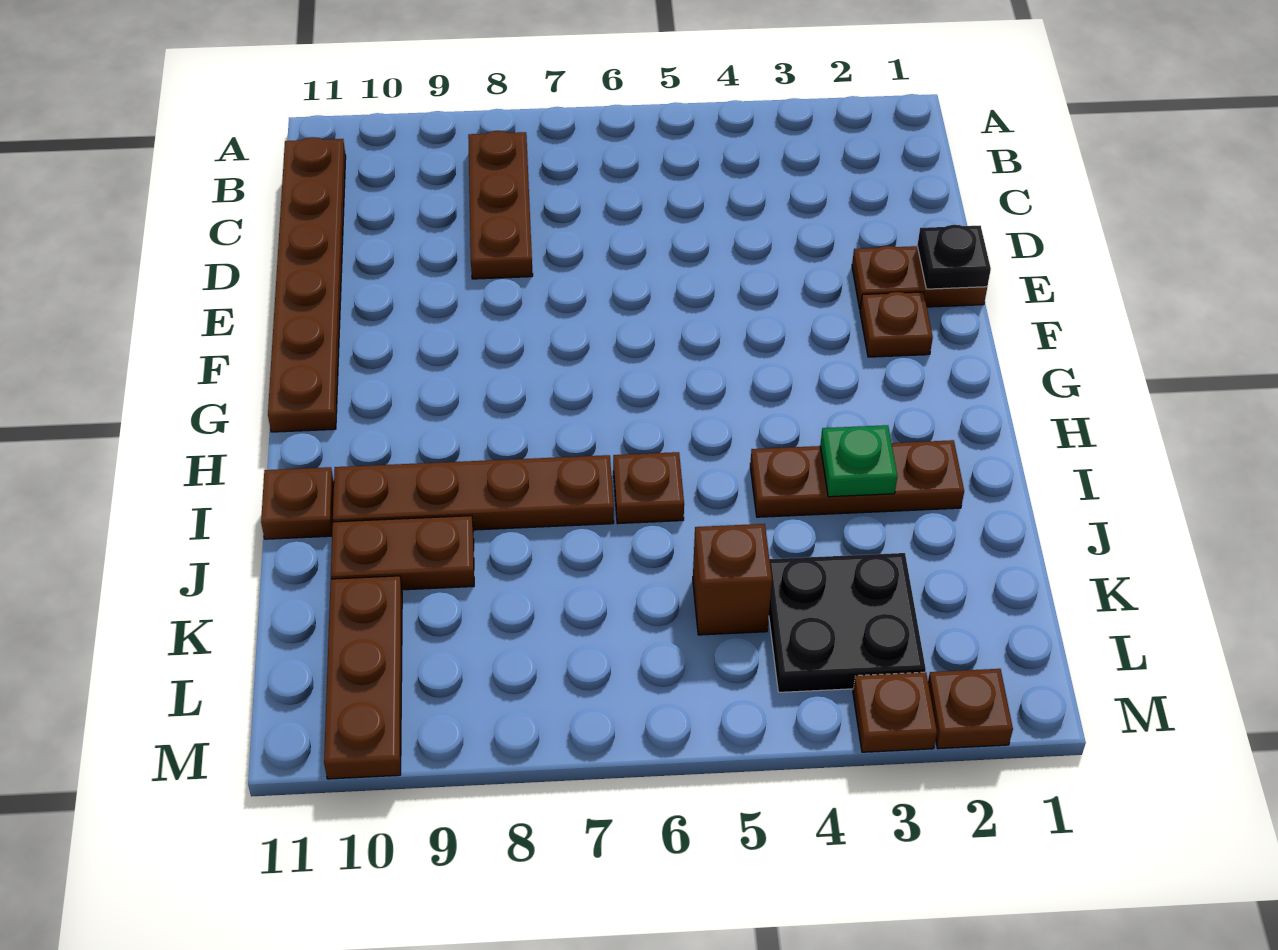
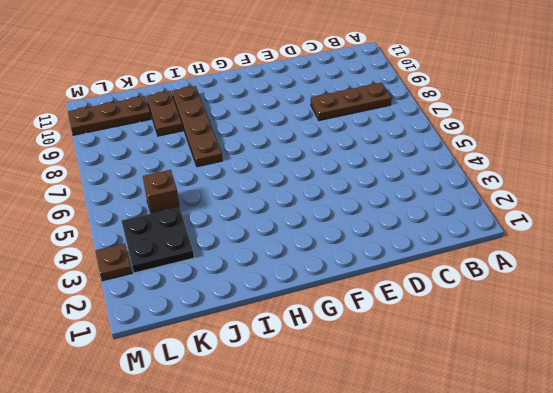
none -> brown 1x6 plate [268,137,346,432]
none -> brown 1x2 plate [852,246,987,309]
none -> brown 1x1 plate [860,292,933,357]

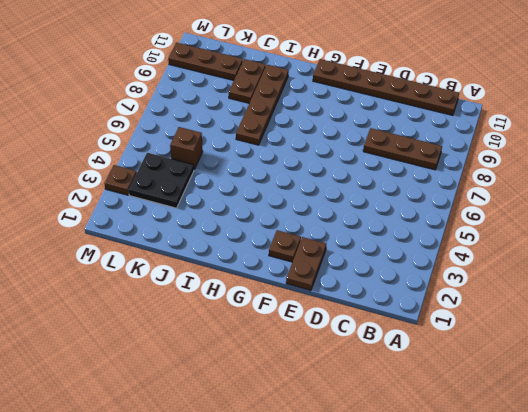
none -> brown 1x3 plate [750,440,964,517]
none -> brown 1x1 plate [613,452,684,524]
none -> brown 1x1 plate [261,467,334,539]

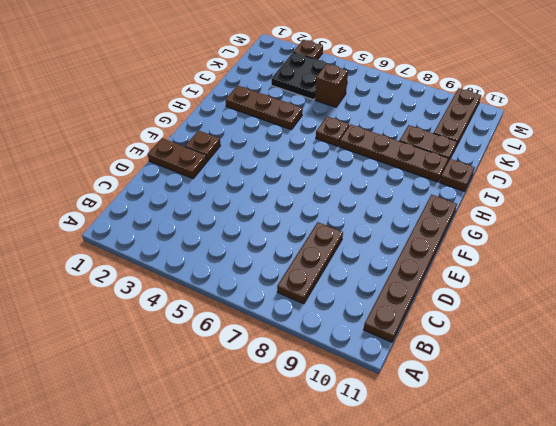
none -> brown 1x1 plate [928,669,1013,749]
none -> black 1x1 plate [917,225,991,289]
none -> green 1x1 plate [820,425,897,497]

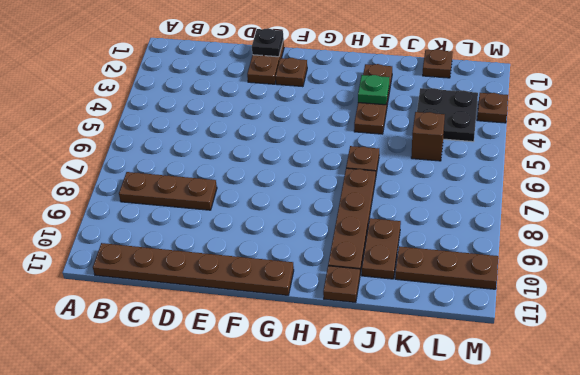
brown 1x1 plate [423,49,453,78] -> brown 1x1 plate moved to [928,669,1013,749]

